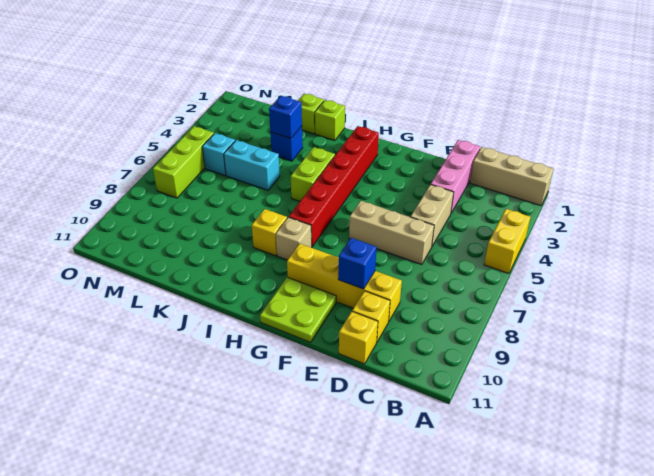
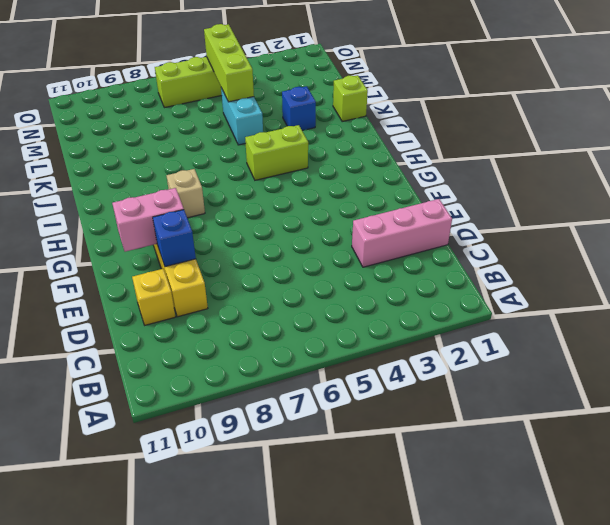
pink 1x2 brick [112,188,184,252] -> none
lime 1x3 brick [204,24,254,102] -> none
none -> tan 1x3 brick [470,147,553,206]
none -> yellow 1x2 brick [484,209,530,273]
none -> tan 1x2 brick [411,184,454,246]

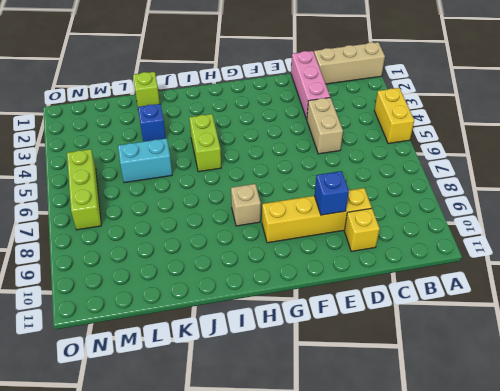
none -> tan 1x3 brick [349,201,434,265]
none -> yellow 1x1 brick [339,311,378,364]
none -> lime 2x2 plate [260,277,336,342]

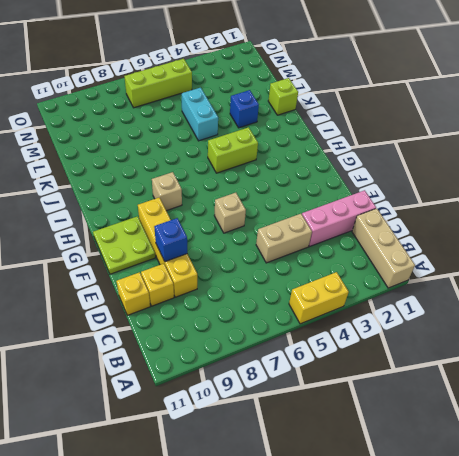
tan 1x1 brick [214,193,246,233] -> tan 1x3 brick [349,201,434,265]
none -> red 1x6 brick [289,126,379,247]
none -> yellow 1x1 brick [252,209,287,256]
none -> lime 1x1 brick [315,100,345,141]

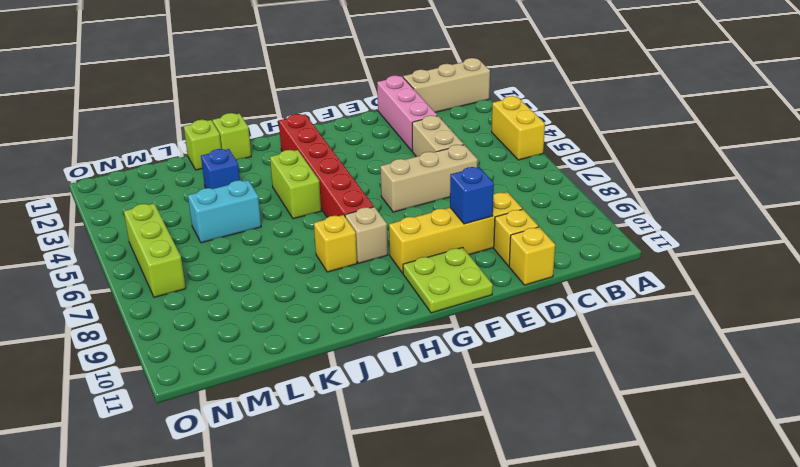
none -> cyan 1x1 brick [202,133,235,175]
none -> blue 1x1 brick [269,96,302,139]

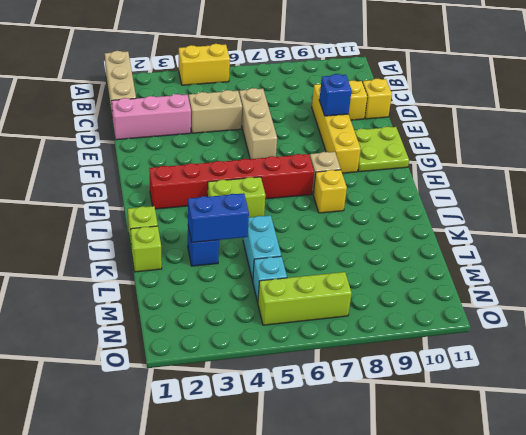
blue 1x2 brick [188,193,249,242] -> blue 1x1 brick [269,96,302,139]

